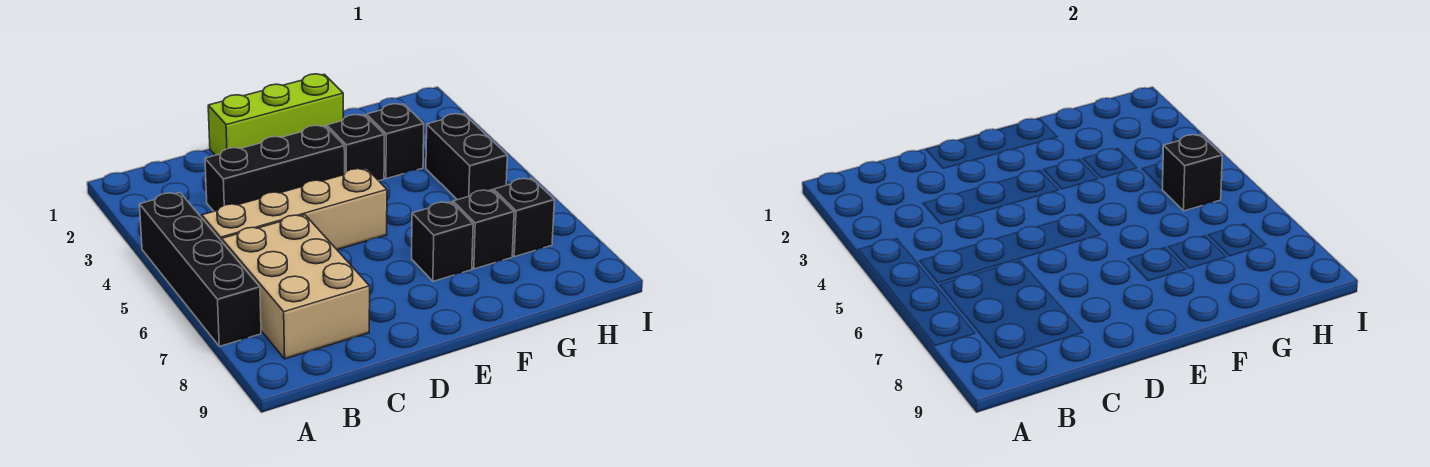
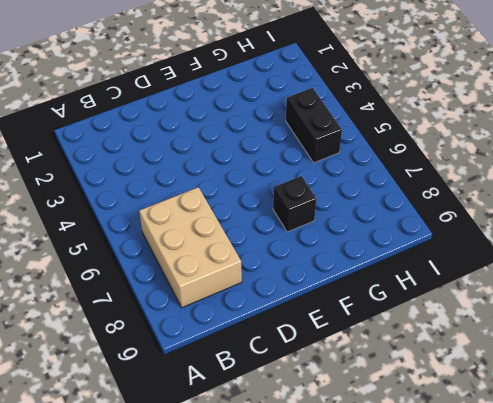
none -> black 1x4 brick [140,193,261,346]
none -> tan 1x4 brick [202,168,387,250]
none -> black 1x3 brick [205,125,345,211]

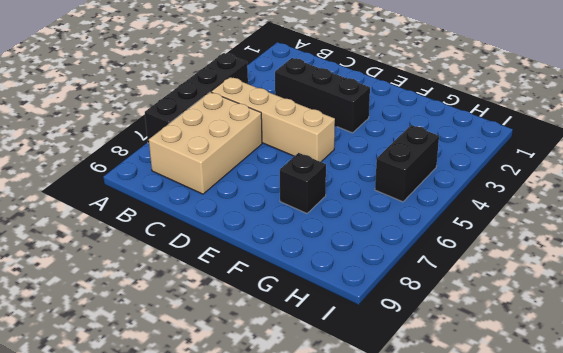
none -> lime 1x3 brick [208,74,343,155]
none -> black 1x1 brick [327,115,384,181]
none -> black 1x1 brick [366,104,424,179]

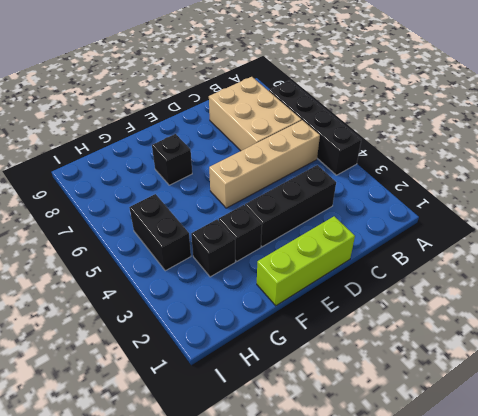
none -> black 1x1 brick [453,190,514,269]
none -> black 1x1 brick [494,178,554,257]
none -> black 1x1 brick [1162,135,1222,211]

